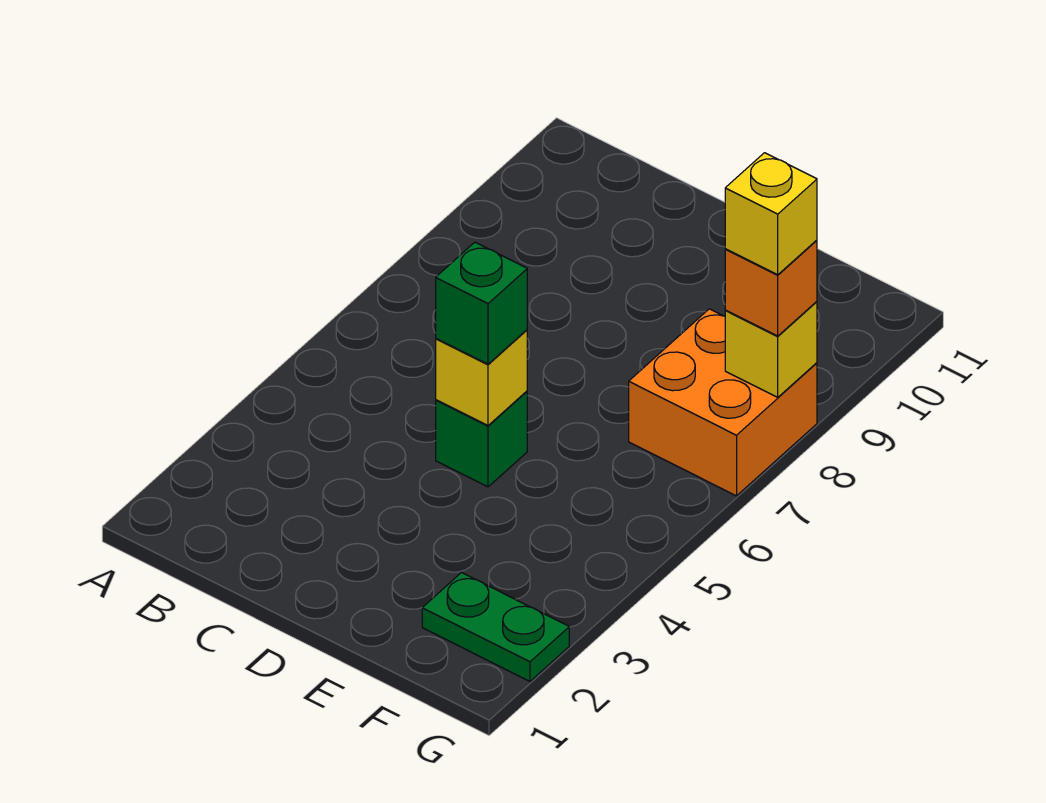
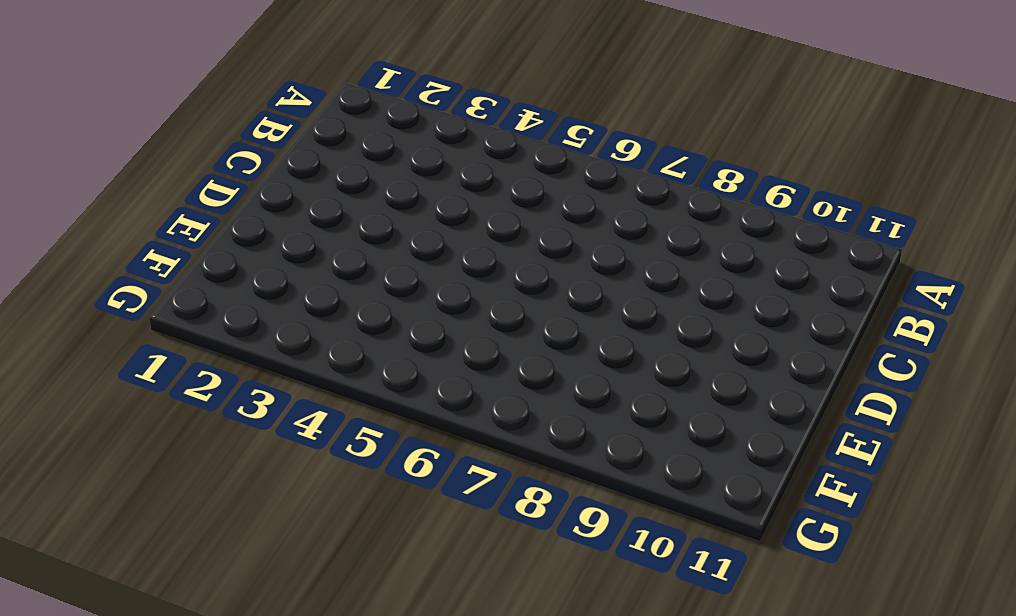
none -> green 1x1 brick [436,391,527,487]
none -> green 1x2 plate [422,573,569,681]

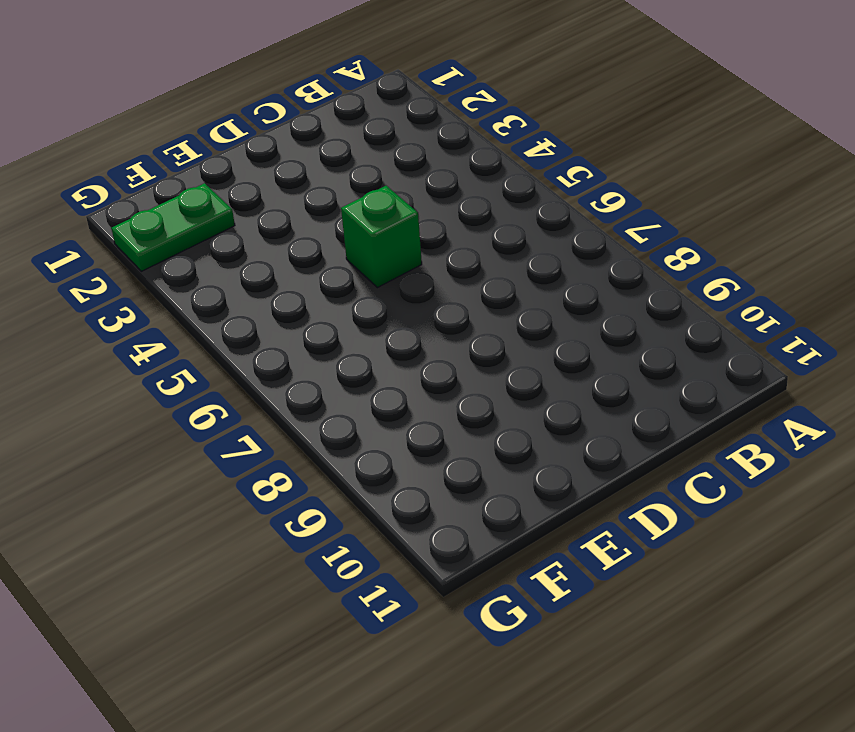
none -> orange 2x2 brick [629,309,817,496]
none -> yellow 1x1 brick [436,330,527,425]

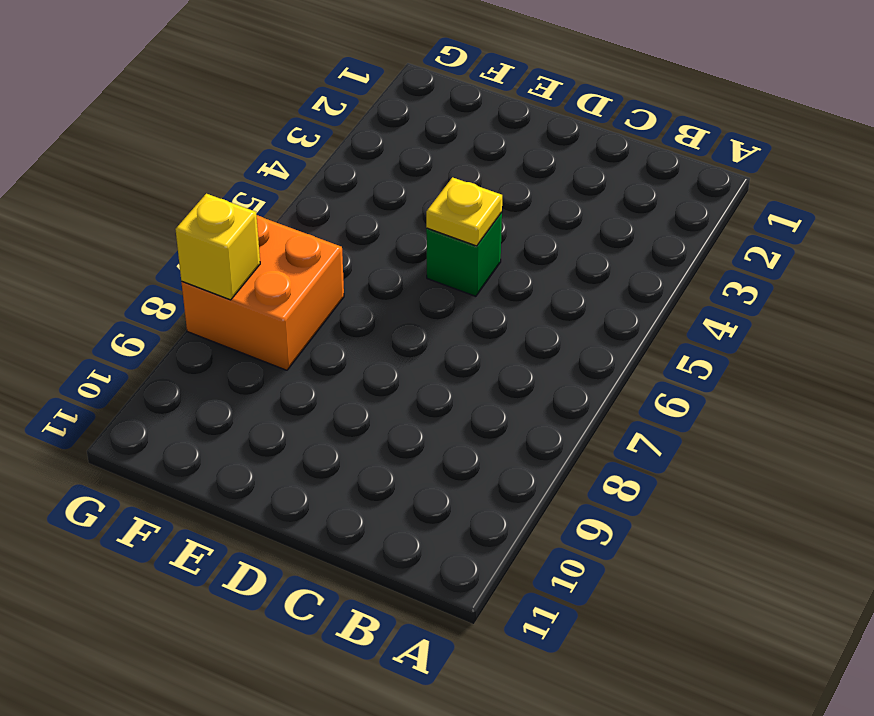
yellow 1x1 plate [426,177,502,246] -> yellow 1x1 brick [436,330,527,425]
none -> green 1x2 plate [422,573,569,681]
none -> green 1x1 brick [436,242,527,364]

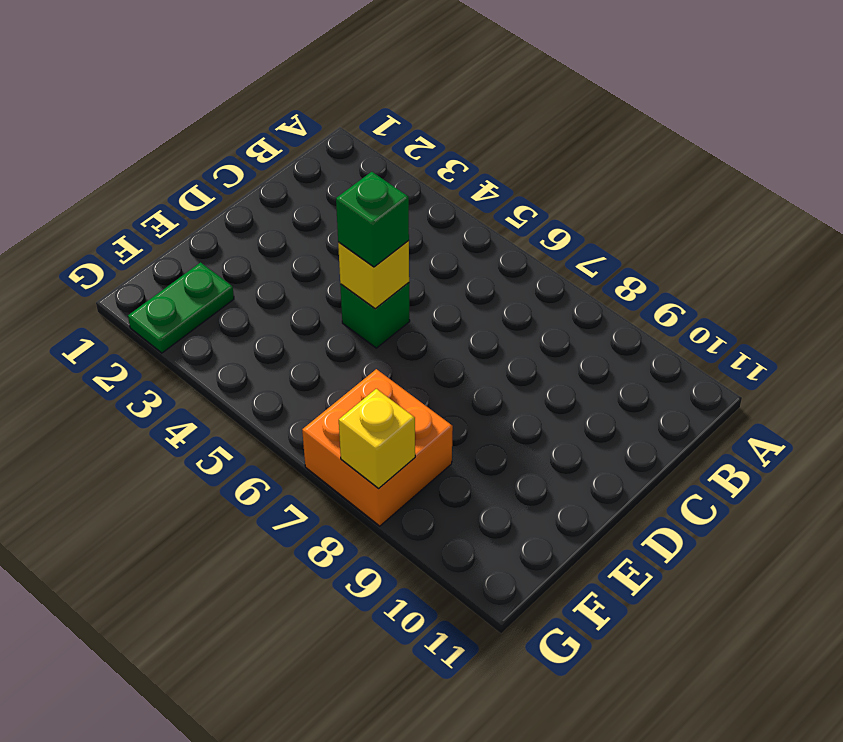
none -> orange 1x1 brick [725,240,817,336]
none -> yellow 1x1 brick [725,153,817,275]

